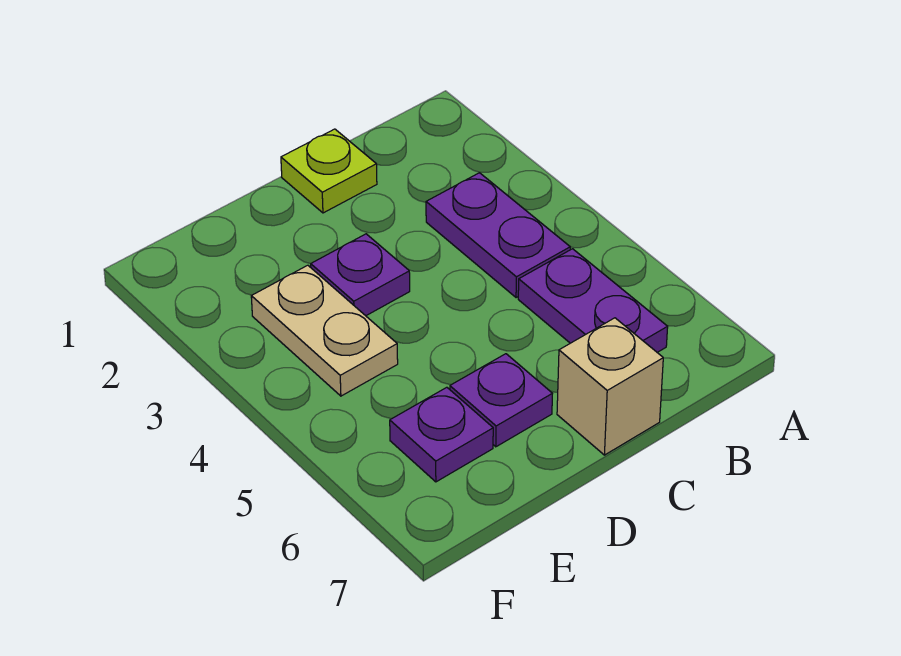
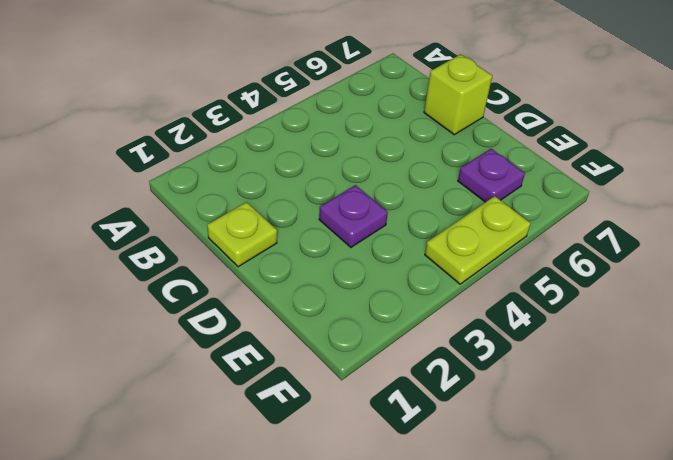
lime 1x1 brick [424,54,492,135] -> tan 1x1 brick [557,318,663,455]
lime 1x2 plate [425,196,531,284] -> none
none -> purple 1x2 plate [426,173,570,298]
none -> purple 1x2 plate [518,249,668,353]

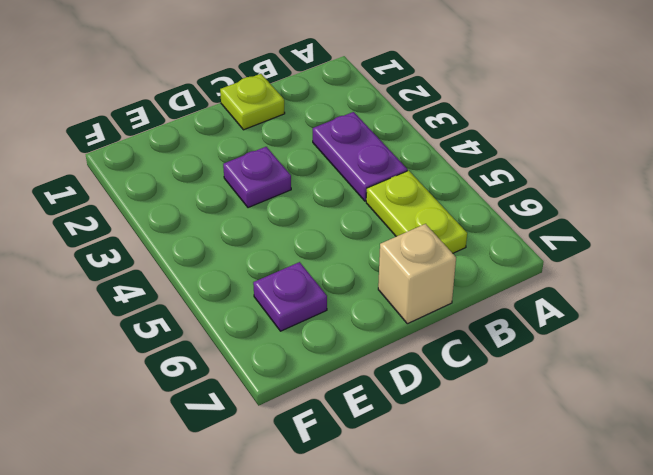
lime 1x2 plate [366,171,467,253] -> purple 1x2 plate [518,249,668,353]
none -> purple 1x1 plate [450,354,552,447]
none -> tan 1x2 plate [251,265,398,396]

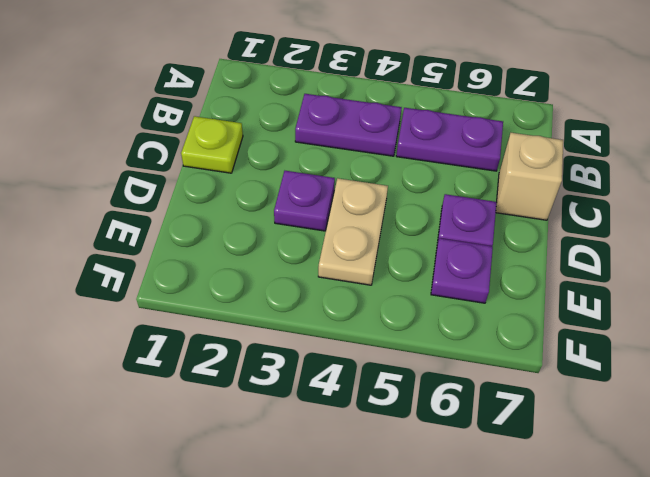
tan 1x2 plate [318,178,388,285] -> tan 1x2 plate turned to [251,265,398,396]

